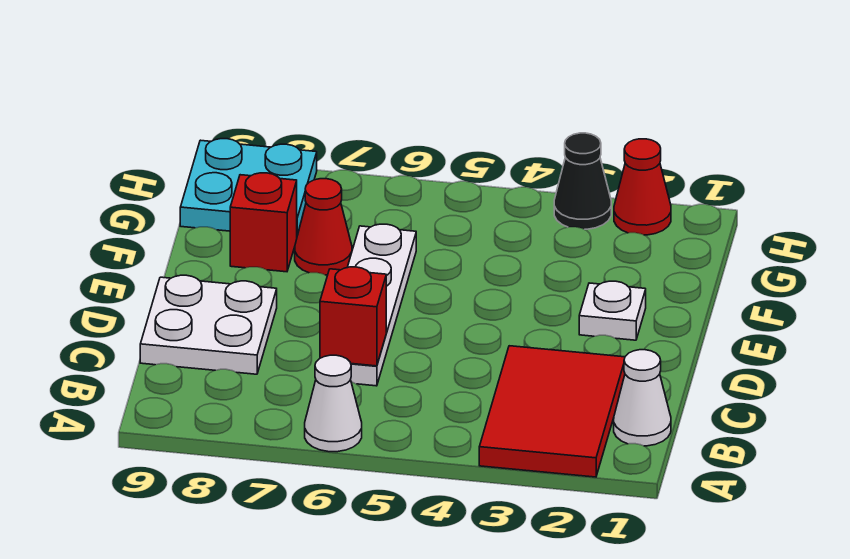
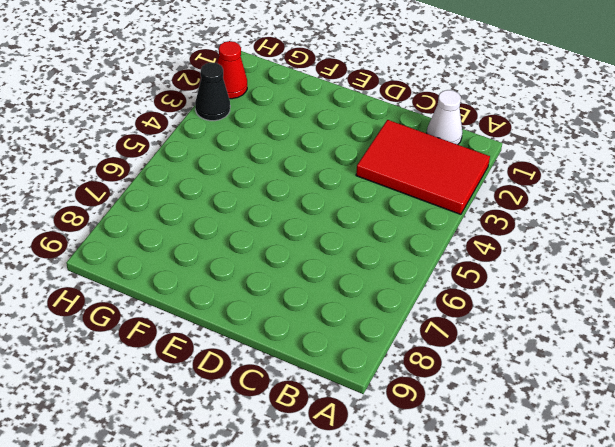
none -> white 1x1 cone [305,355,362,452]
none -> white 1x4 plate [347,224,416,386]
none -> white 2x2 plate [140,275,277,374]

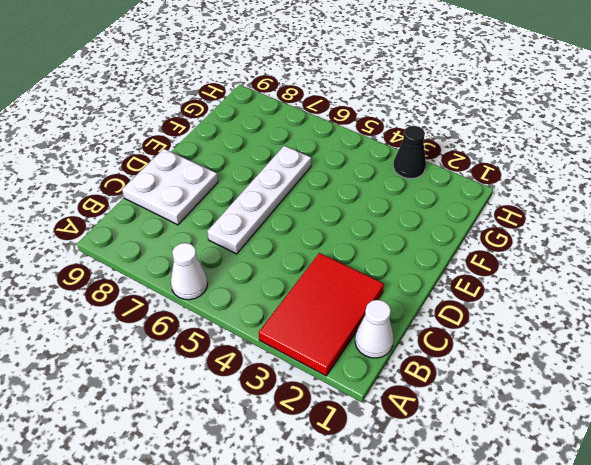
none -> white 1x1 plate [579,281,646,340]
none -> red 1x1 cone [295,179,352,275]
none -> red 1x1 brick [230,173,297,272]

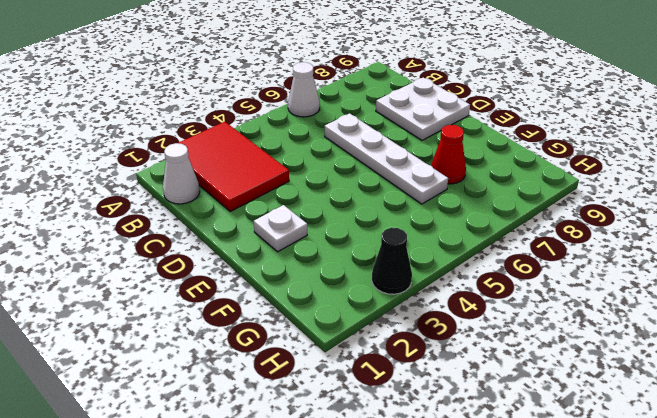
none -> red 1x1 brick [230,173,297,272]
none -> cyan 2x2 plate [180,139,317,235]
none -> red 1x1 cone [614,139,671,235]

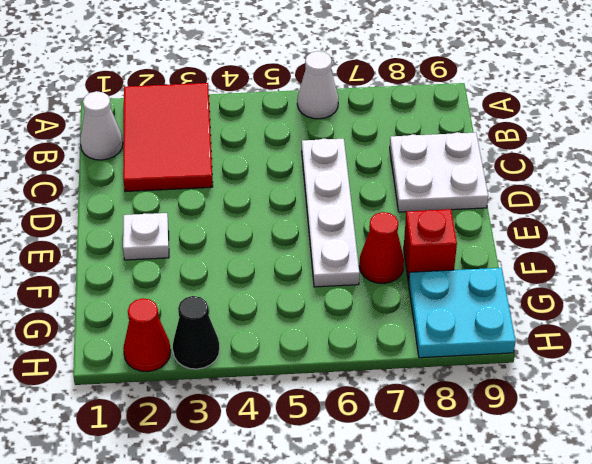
none -> red 1x1 brick [320,267,386,366]

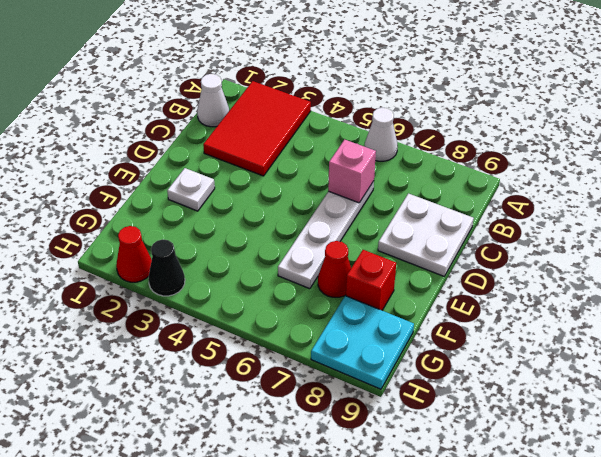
pink 1x1 brick [328,139,376,203] -> red 1x1 brick [320,267,386,366]

